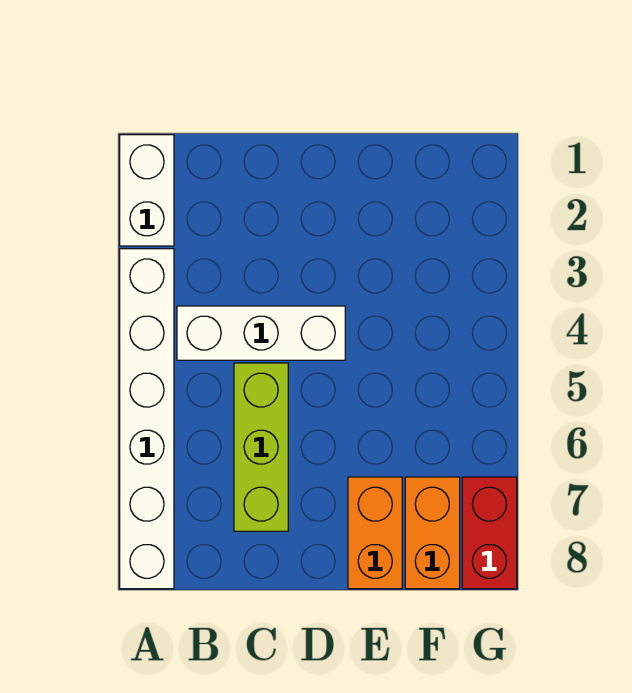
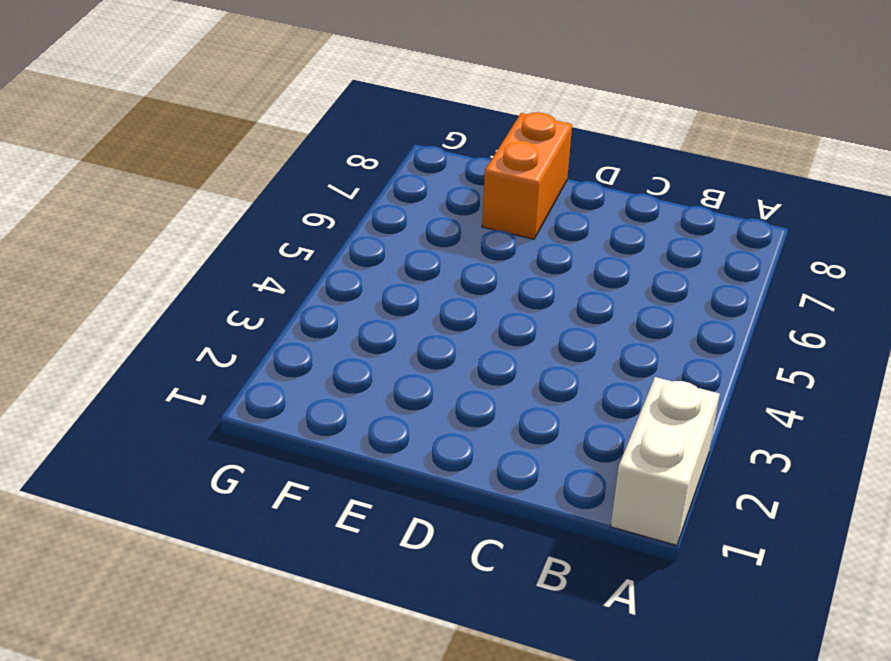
none -> white 1x6 brick [120,249,174,589]
none -> white 1x3 brick [177,306,345,360]

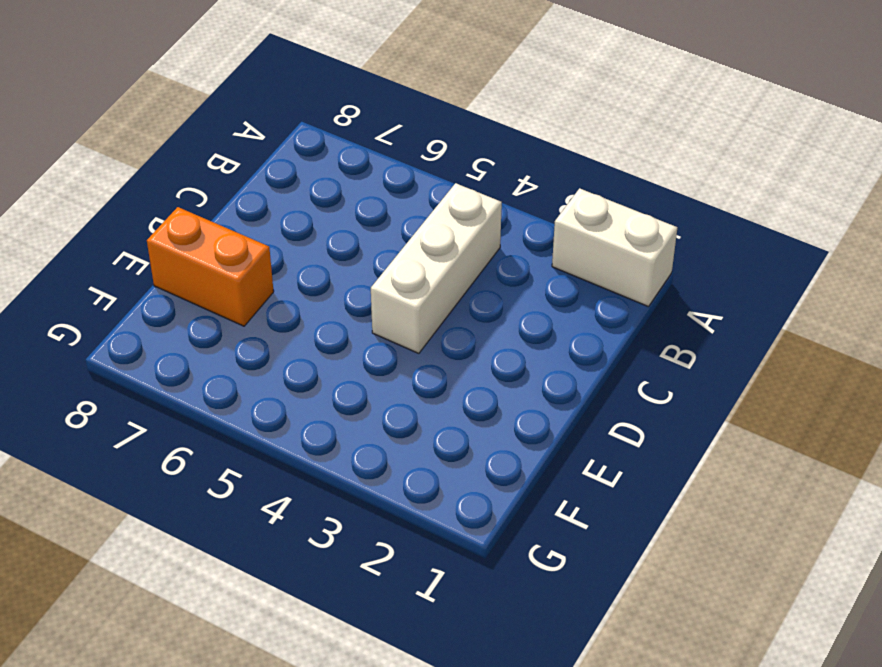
none -> white 1x6 brick [120,249,174,589]
none -> lime 1x3 brick [234,363,288,531]

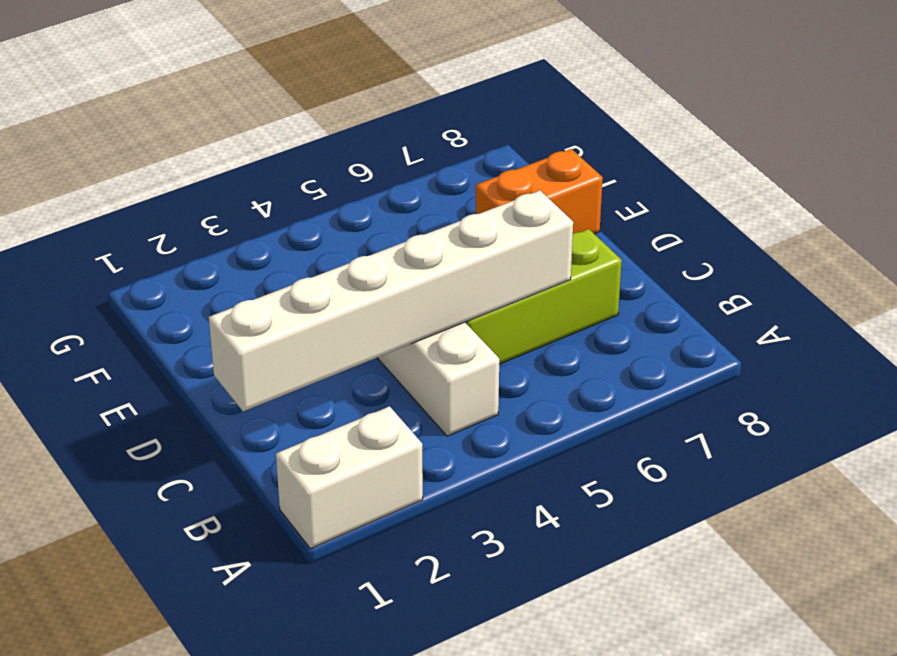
white 1x6 brick [209,191,573,411] -> white 1x6 brick moved to [120,249,174,589]
none -> orange 1x2 brick [405,477,460,589]
none -> red 1x2 brick [462,477,517,589]

